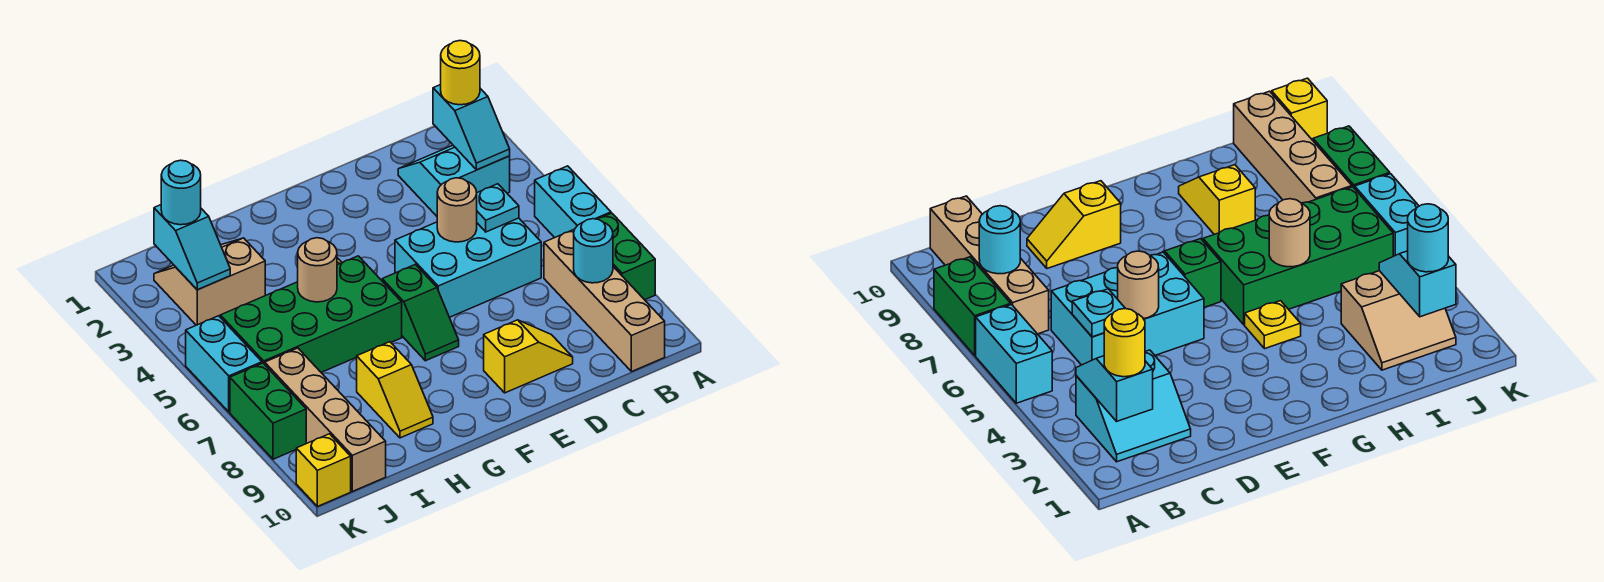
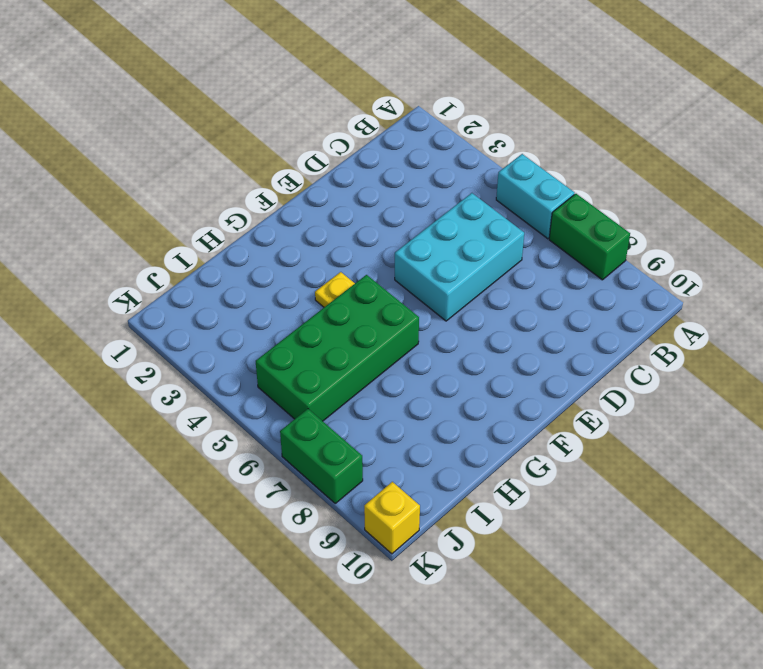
none -> cyan 2x2 slope [398,145,510,216]
none -> tan 1x4 brick [544,229,665,372]
none -> yellow 1x2 slope [484,320,573,393]

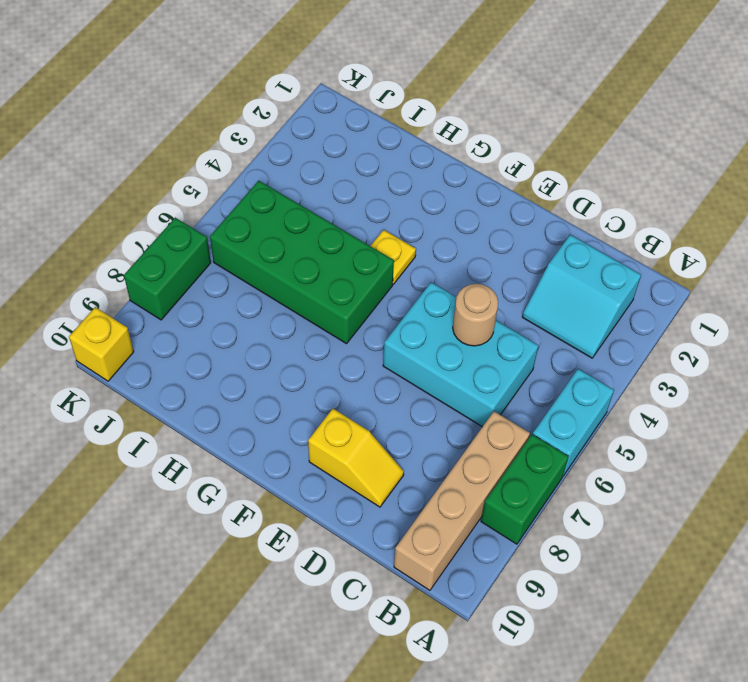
cyan 2x2 slope [522,235,641,358] -> cyan 2x2 slope turned to [398,145,510,216]
none -> green 1x2 slope [382,265,459,361]
none -> yellow 1x2 slope [357,342,433,438]
none -> tan 2x2 slope [154,238,265,325]

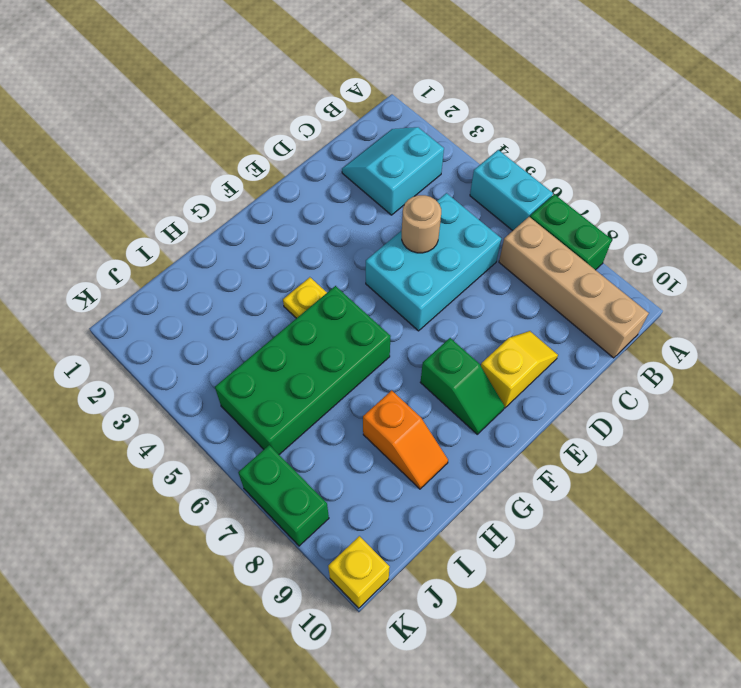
green 1x2 slope [420,338,504,434] -> green 1x2 slope moved to [382,265,459,361]
orange 1x2 slope [363,390,448,489] -> yellow 1x2 slope [357,342,433,438]
none -> tan 2x2 slope [154,238,265,325]
none -> tan 1x4 brick [265,348,386,491]
none -> cyan 1x2 brick [186,316,262,412]

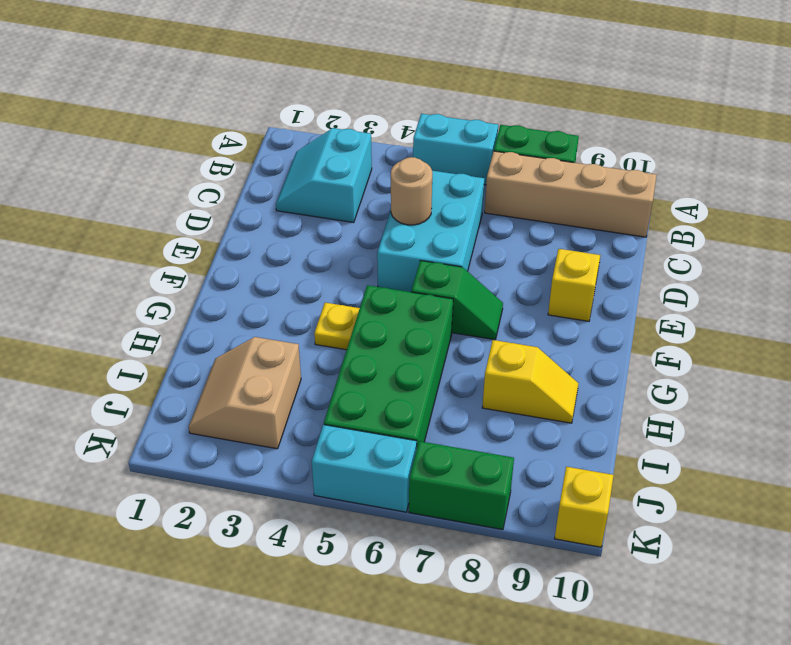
none -> tan 1x4 brick [265,348,386,491]
none -> cyan 1x2 slope [433,85,510,170]
none -> cyan 1x1 round brick [574,219,613,283]

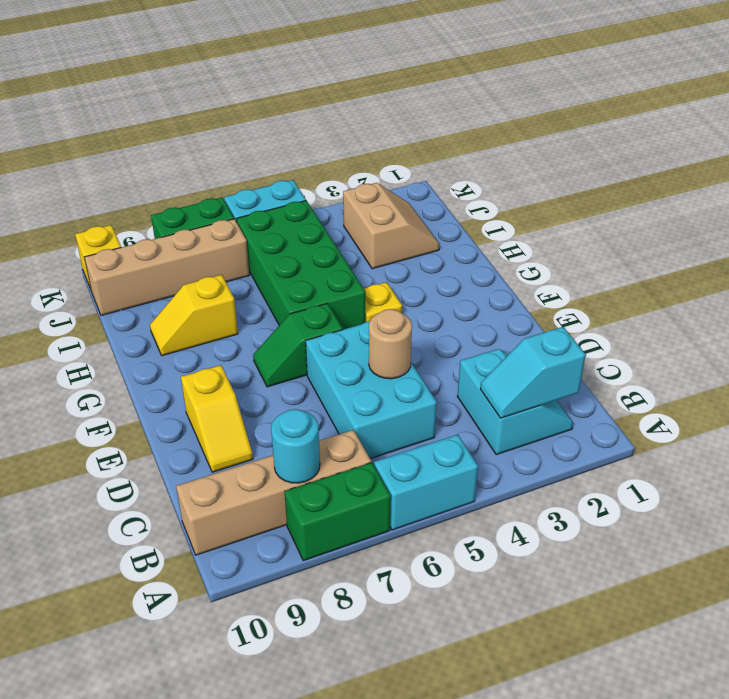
none -> cyan 1x1 plate [477,184,519,232]
none -> tan 1x1 round brick [298,238,337,302]
none -> cyan 1x2 slope [154,205,230,290]

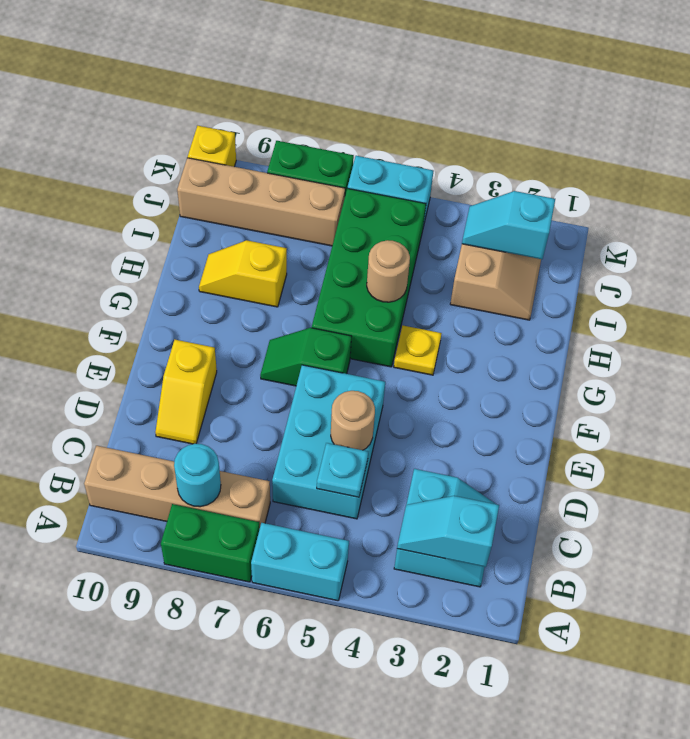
none -> yellow 1x1 round brick [441,41,480,105]
none -> cyan 1x1 round brick [161,160,201,225]

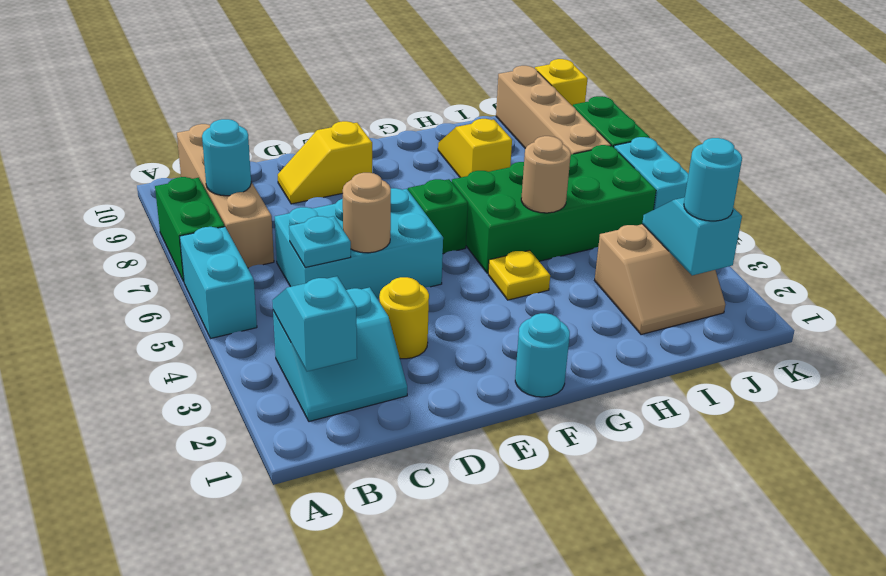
yellow 1x1 round brick [379,277,429,359] -> yellow 1x1 round brick moved to [441,41,480,105]
cyan 1x1 round brick [515,313,570,397] -> none

